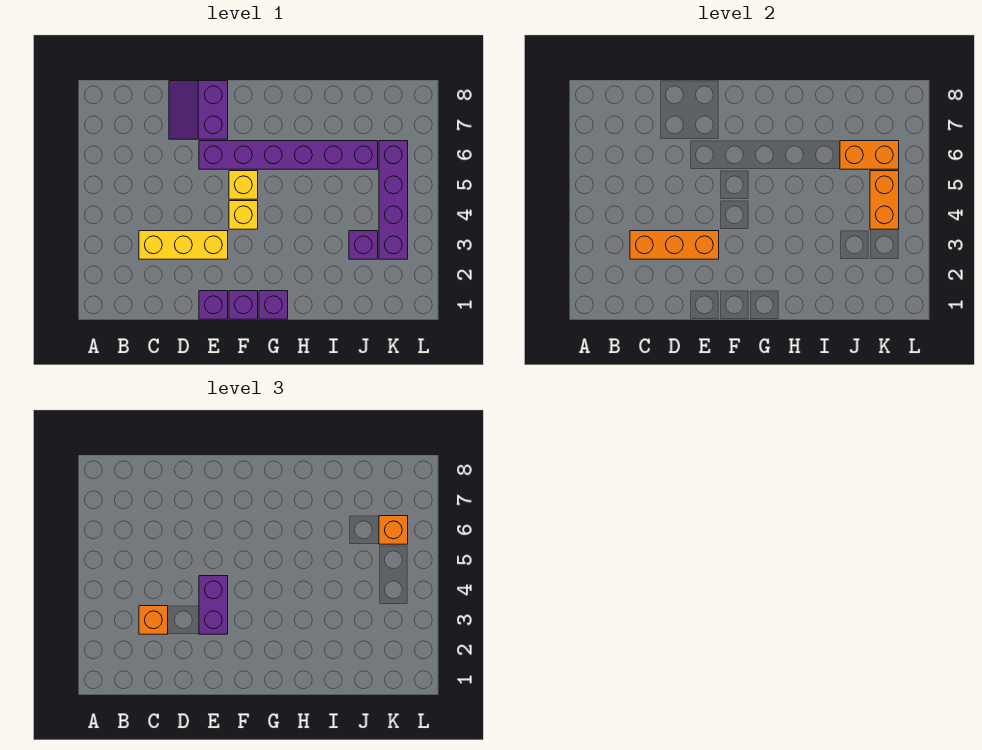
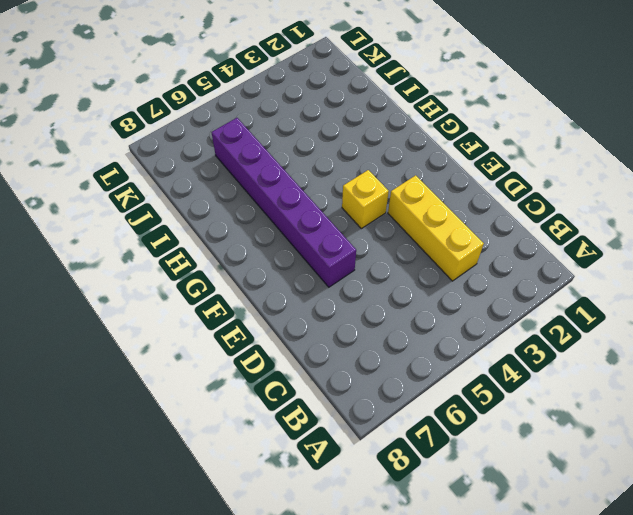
none -> purple 2x2 slope [169,81,228,139]
none -> purple 1x1 brick [199,291,228,319]
none -> purple 1x1 brick [229,291,258,319]

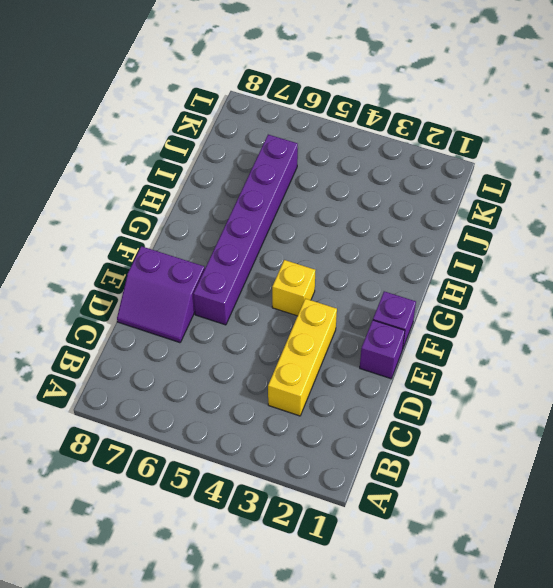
none -> yellow 1x1 brick [229,171,258,199]
none -> purple 1x1 brick [259,291,288,319]
none -> purple 1x1 brick [349,231,378,259]

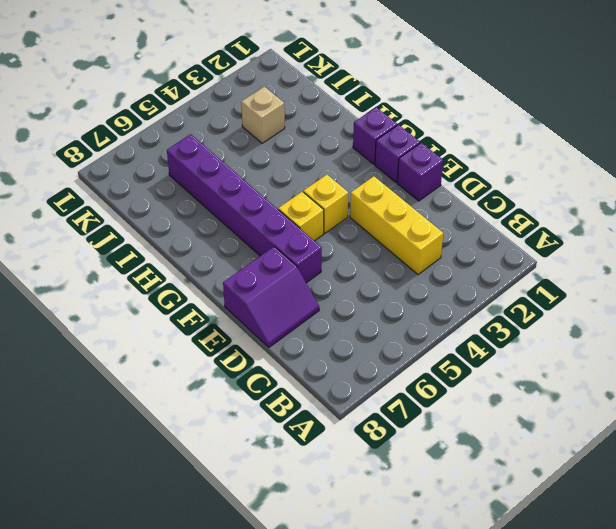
tan 1x1 brick [241,87,285,143] -> purple 1x1 brick [349,231,378,259]
none -> purple 1x4 brick [379,141,408,259]
none -> orange 1x3 brick [630,231,719,259]
none -> orange 1x2 brick [840,141,899,169]

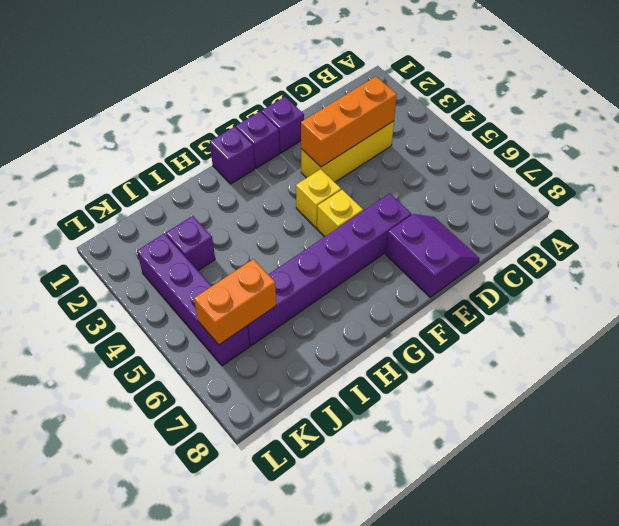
none -> orange 1x2 brick [870,171,899,229]
none -> orange 1x1 brick [139,606,168,634]
none -> purple 1x2 brick [199,576,228,634]

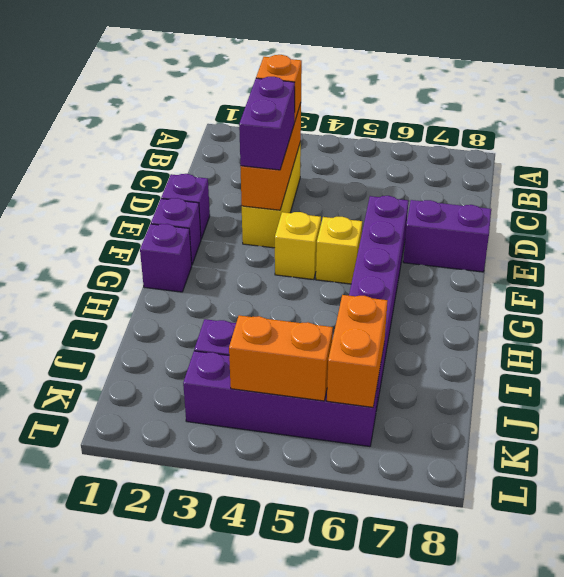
purple 1x2 brick [239,77,295,170] -> purple 1x2 brick turned to [199,576,228,634]
none -> orange 1x1 brick [379,516,408,544]

